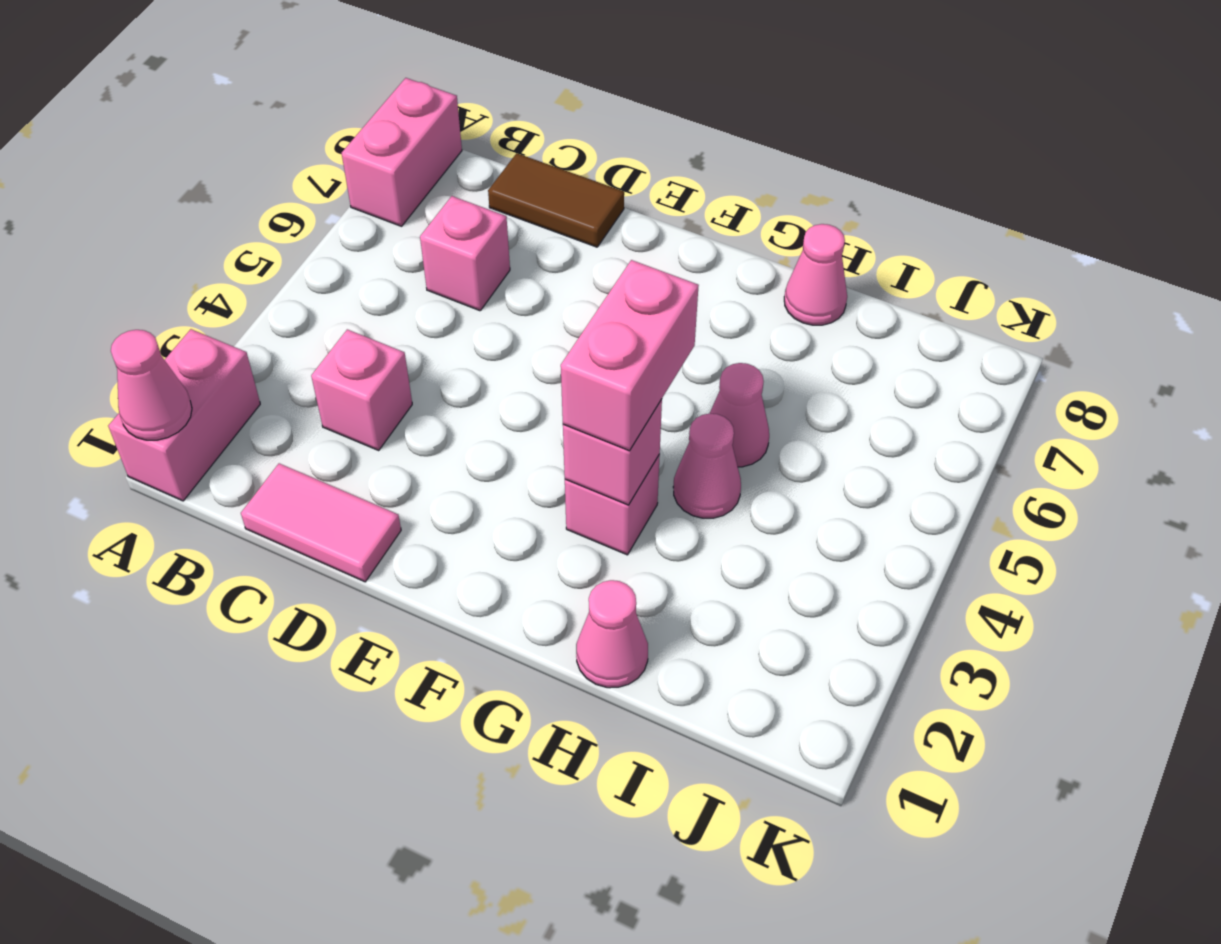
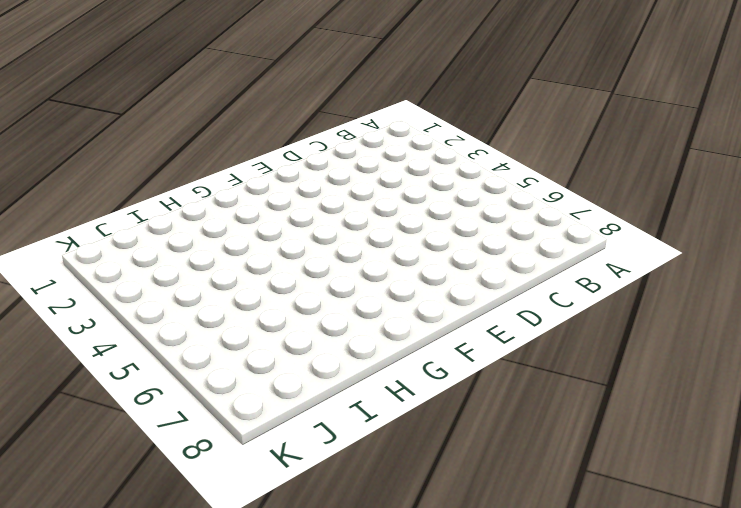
none -> pink 1x2 brick [108,329,260,501]
none -> pink 1x2 brick [342,78,462,226]
none -> pink 1x2 tile [241,463,401,582]

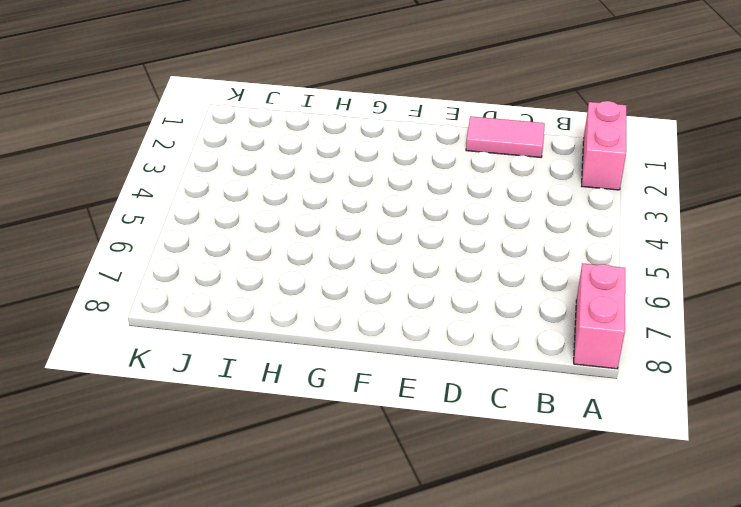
none -> pink 1x1 brick [311,329,412,450]
none -> pink 1x1 brick [420,196,510,311]
none -> brown 1x2 tile [488,153,624,247]

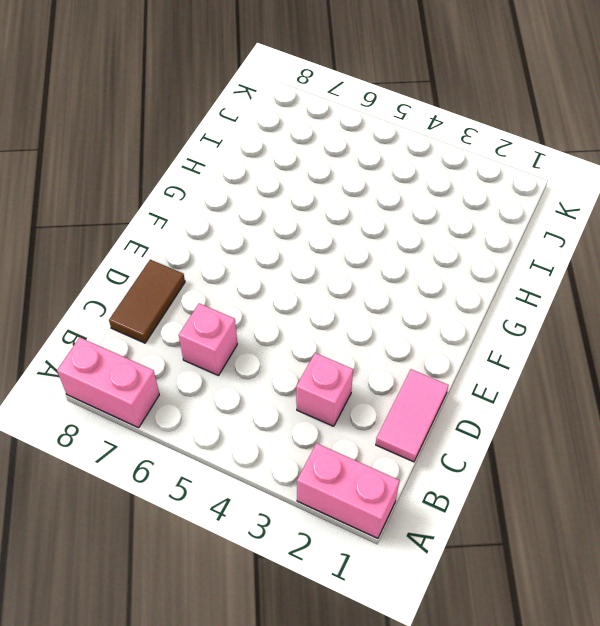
none -> pink 1x1 brick [565,455,660,555]
none -> pink 1x1 cone [576,580,648,688]
none -> pink 1x1 cone [673,414,741,518]

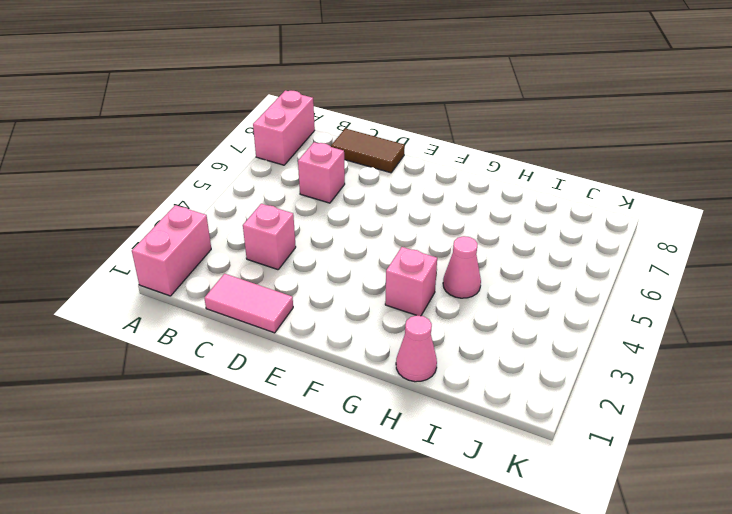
none -> pink 1x1 cone [710,363,769,467]
none -> pink 1x1 cone [784,224,847,325]
none -> pink 1x1 cone [111,330,192,440]

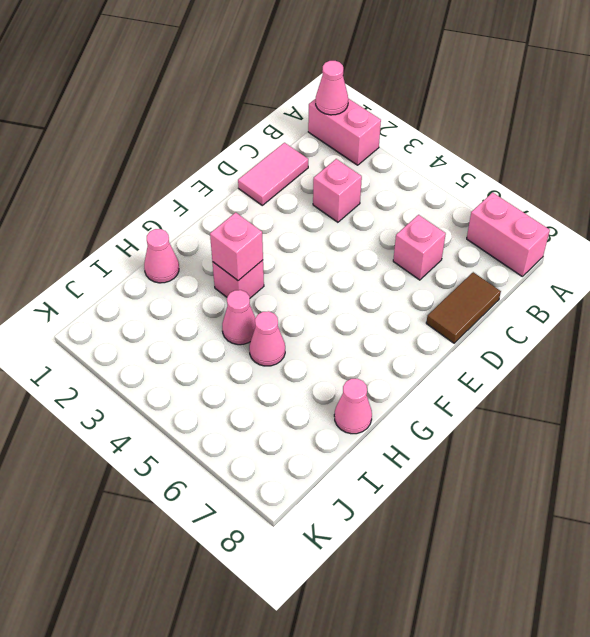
none -> pink 1x2 brick [561,260,699,451]

